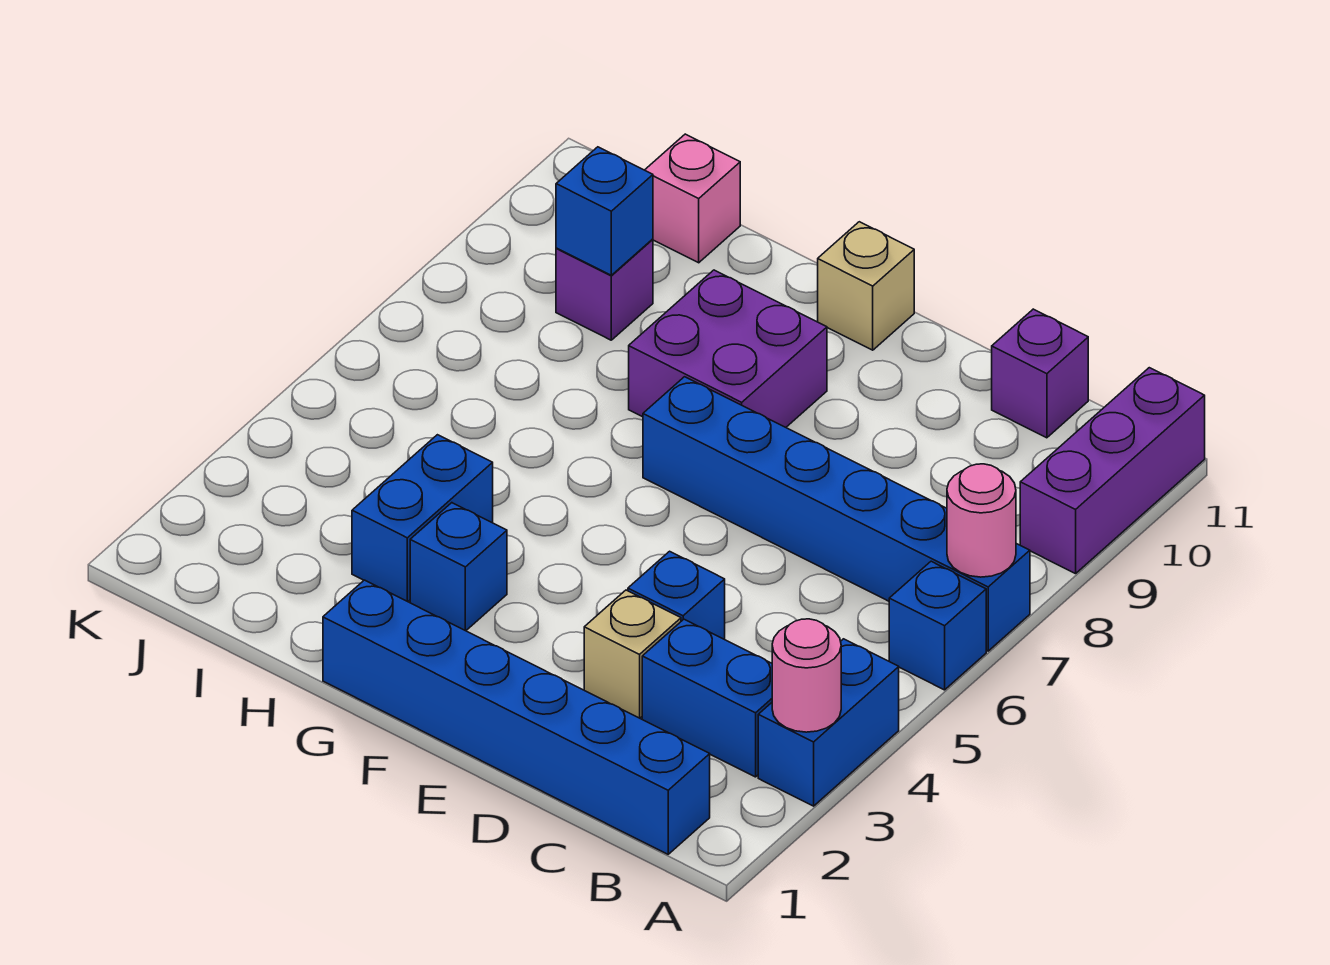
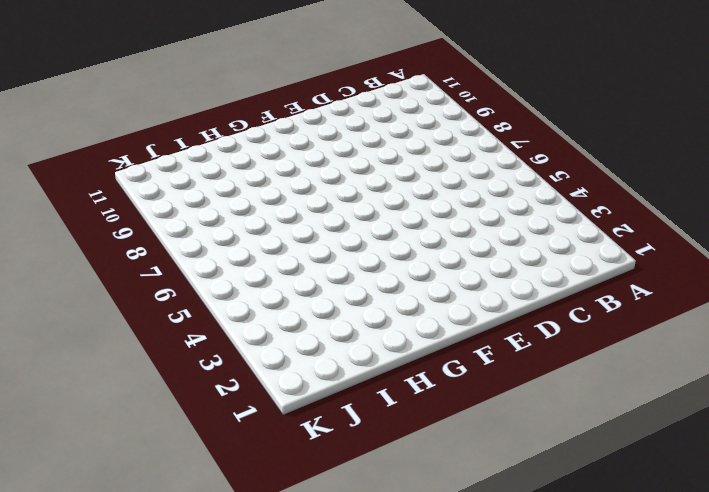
none -> blue 1x2 brick [758,639,899,806]
none -> blue 1x1 brick [889,561,986,690]
none -> blue 1x6 brick [643,377,1030,651]

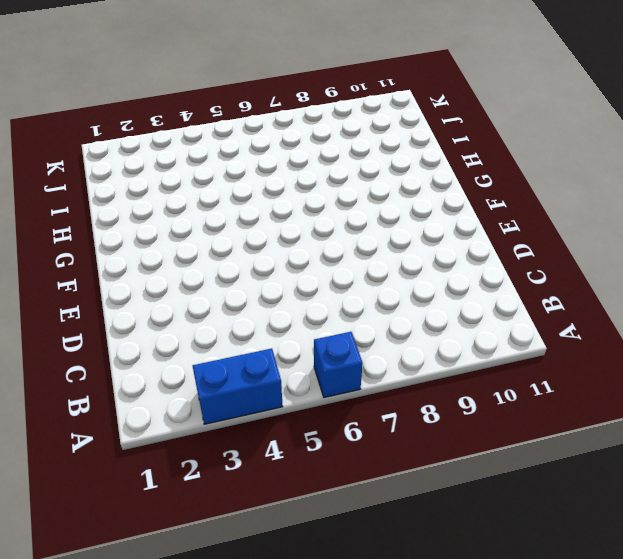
none -> blue 1x6 brick [643,377,1030,651]
none -> purple 1x3 brick [1020,368,1205,574]
none -> blue 1x6 brick [323,580,710,854]

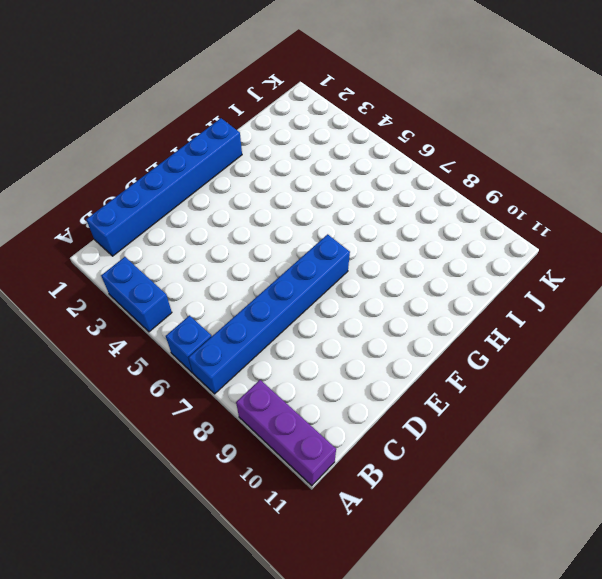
none -> blue 1x2 brick [642,619,772,777]
none -> purple 1x1 brick [992,309,1088,438]
none -> tan 1x1 brick [584,590,681,718]

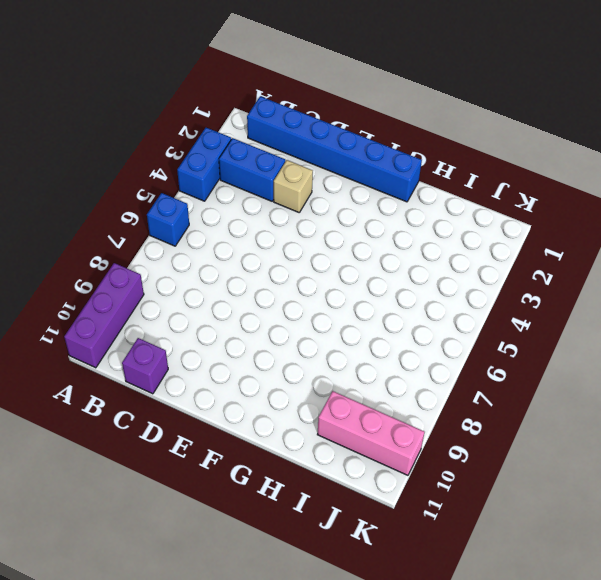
pink 1x3 brick [317,391,424,475] -> none
none -> blue 1x6 brick [643,377,1030,651]
none -> blue 1x1 brick [628,551,725,639]
none -> purple 2x2 brick [629,270,827,427]

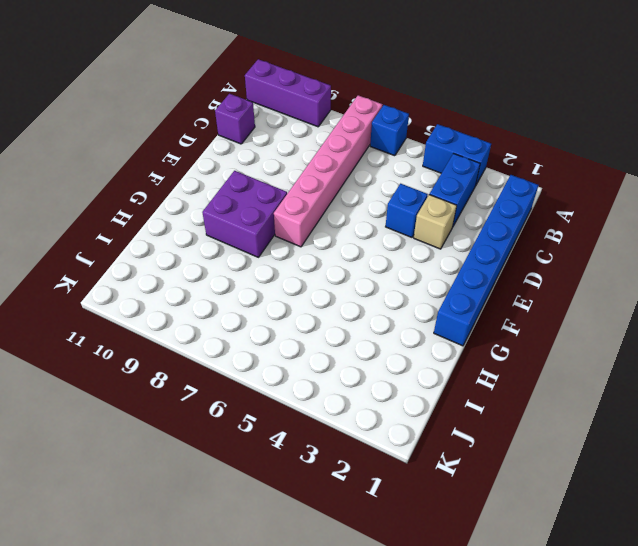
pink 1x6 brick [274,95,383,247] -> blue 1x6 brick [643,377,1030,651]
none -> tan 1x1 brick [818,222,914,350]
none -> blue 1x1 brick [410,503,507,631]
none -> blue 1x2 brick [352,435,493,602]

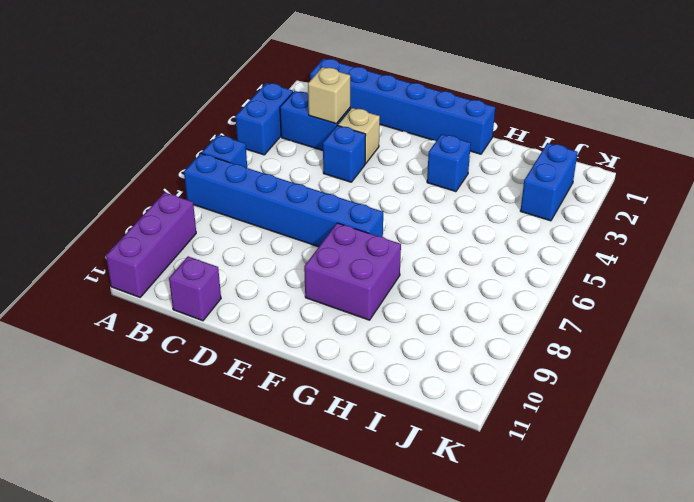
tan 1x1 brick [308,67,350,124] -> tan 1x1 brick moved to [818,222,914,350]
blue 1x2 brick [521,143,578,221] -> blue 1x2 brick moved to [352,435,493,602]
none -> purple 1x1 brick [556,239,653,340]
none -> pink 1x1 brick [645,134,740,263]
none -> pink 1x1 round brick [772,619,841,732]

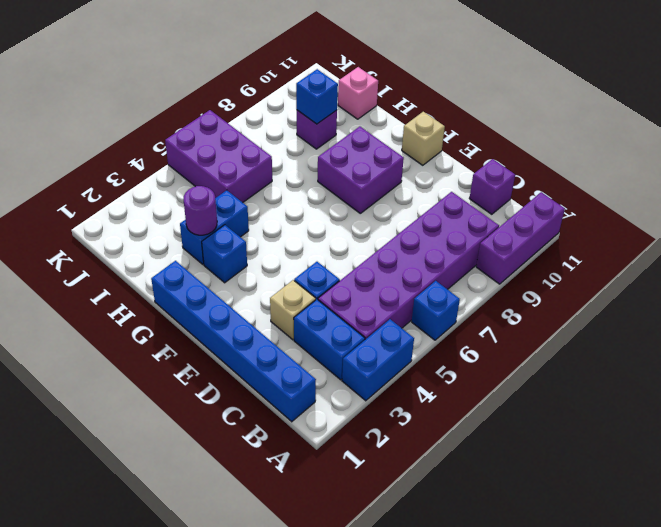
purple 2x6 brick [318,192,499,340] -> blue 1x6 brick [643,377,1030,651]
purple 1x1 round brick [183,186,217,235] -> none
purple 2x3 brick [165,110,272,203] -> none
none -> pink 1x1 round brick [772,619,841,732]
none -> pink 1x1 round brick [947,464,1016,577]

